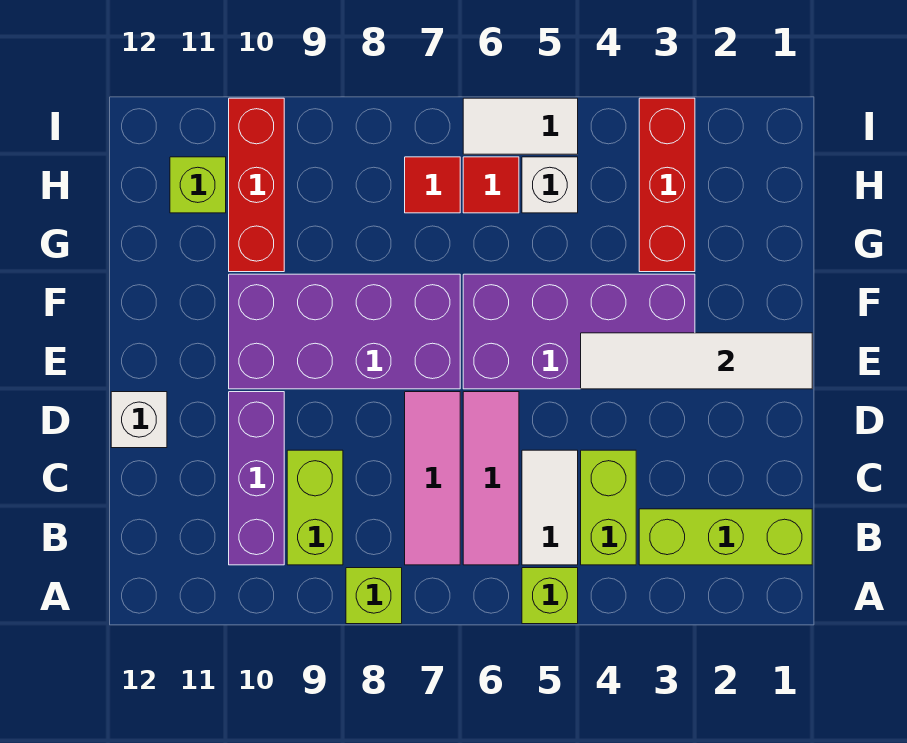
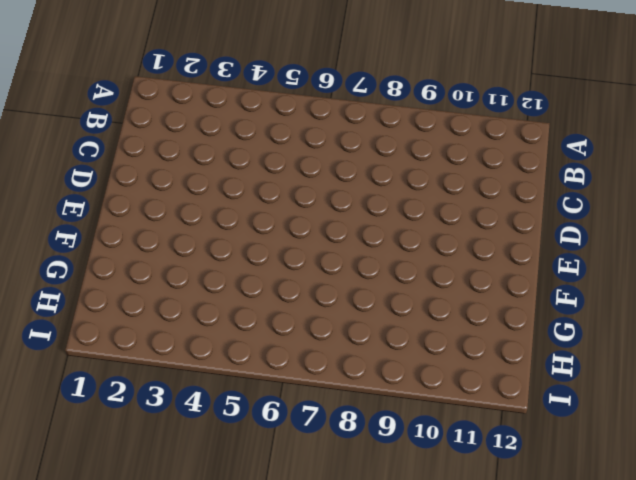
none -> lime 1x1 brick [522,568,578,624]
none -> lime 1x1 brick [346,568,402,624]
none -> lime 1x3 brick [639,509,812,565]

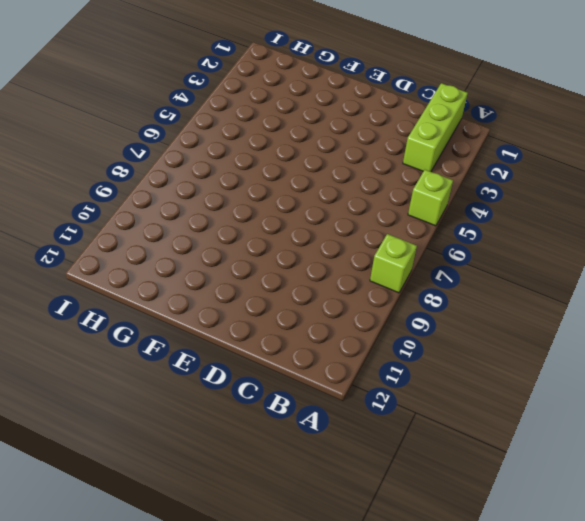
none -> lime 1x2 brick [581,450,636,565]
none -> white 1x2 tile [522,450,578,565]
none -> pink 1x3 tile [463,392,519,565]

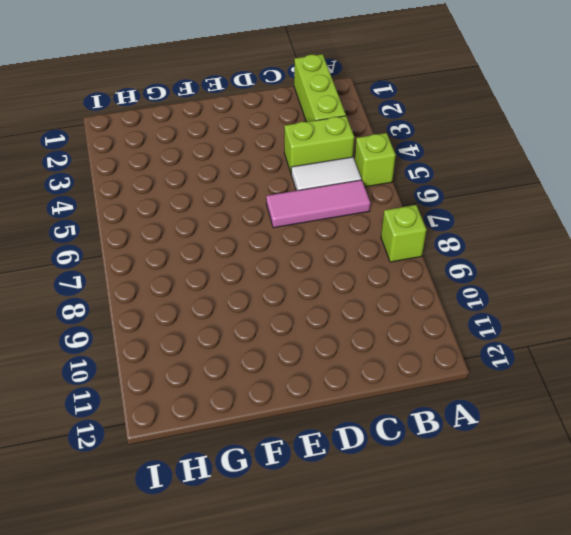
none -> pink 1x3 tile [405,392,460,565]
none -> lime 1x2 brick [287,450,343,565]
none -> purple 1x3 brick [229,392,284,565]

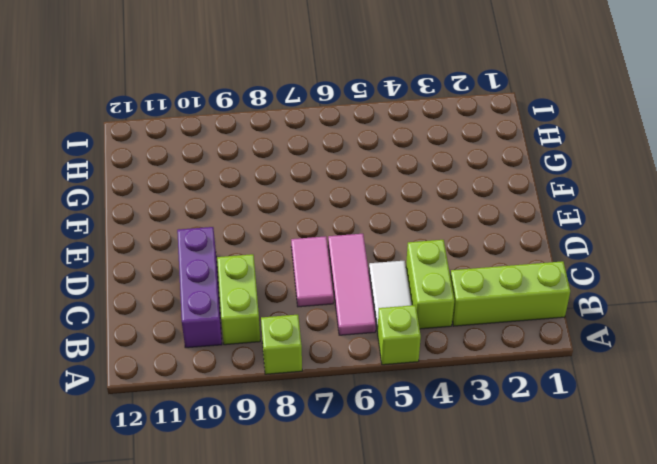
pink 1x2 tile [291,236,334,307] -> pink 1x3 tile [405,392,460,565]
none -> white 1x1 brick [111,392,167,448]
none -> purple 2x4 brick [463,274,695,389]
none -> purple 2x4 brick [229,274,460,389]

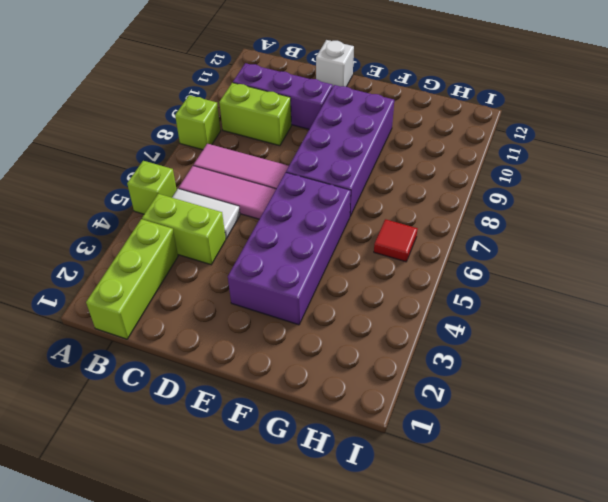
none -> red 1x3 brick [639,98,695,272]
none -> red 1x3 brick [229,98,284,272]
none -> white 1x1 brick [522,157,578,213]

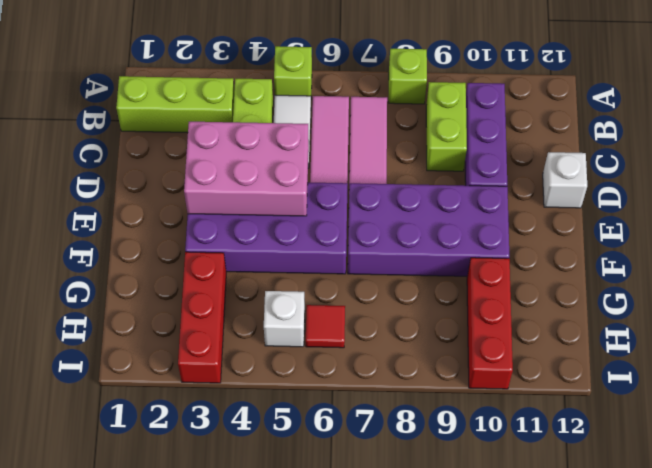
pink 2x3 brick [184,122,309,216] -> white 1x4 tile [581,333,812,389]
none -> red 1x1 tile [405,157,460,213]
none -> lime 1x1 brick [170,157,226,213]
none -> white 1x2 tile [463,98,578,154]

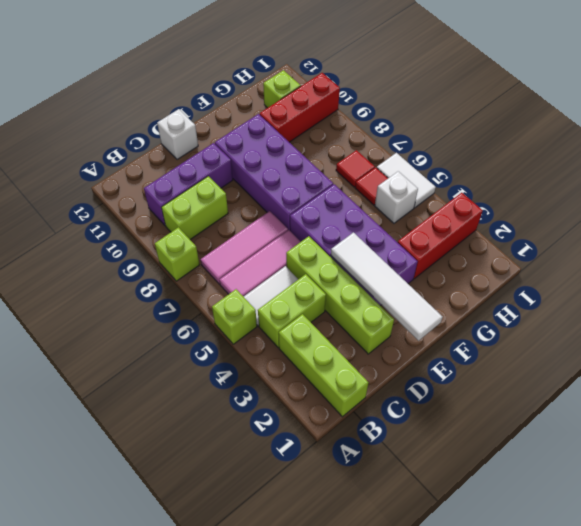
lime 1x4 brick [286,236,394,354] -> none

